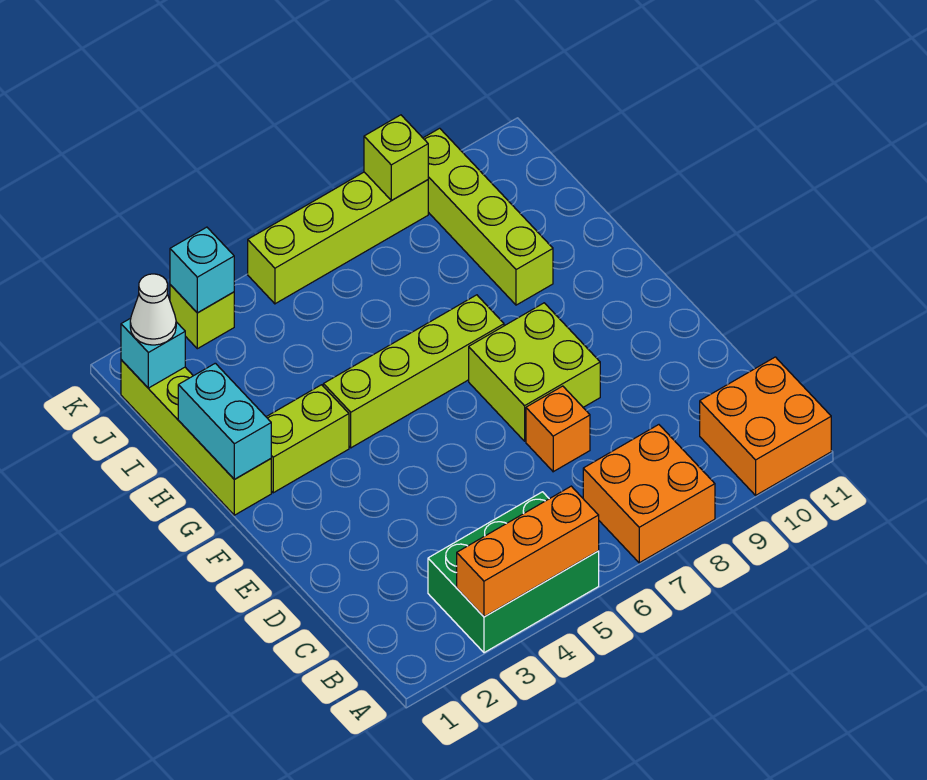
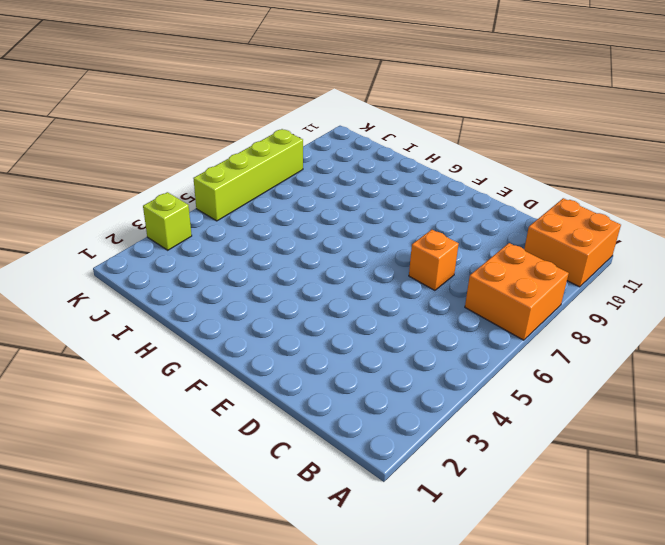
none -> green 2x3 brick [428,492,599,653]
none -> lime 2x2 brick [469,303,600,441]
none -> lime 1x4 brick [121,360,271,515]

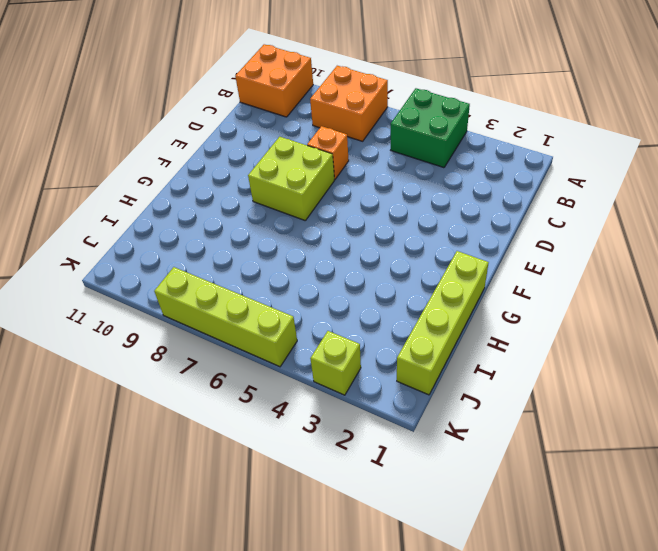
green 2x2 brick [391,88,470,168] -> green 2x3 brick [428,492,599,653]
none -> lime 1x2 brick [267,385,349,493]
none -> lime 1x4 brick [323,295,504,448]
none -> lime 1x4 brick [423,128,553,305]

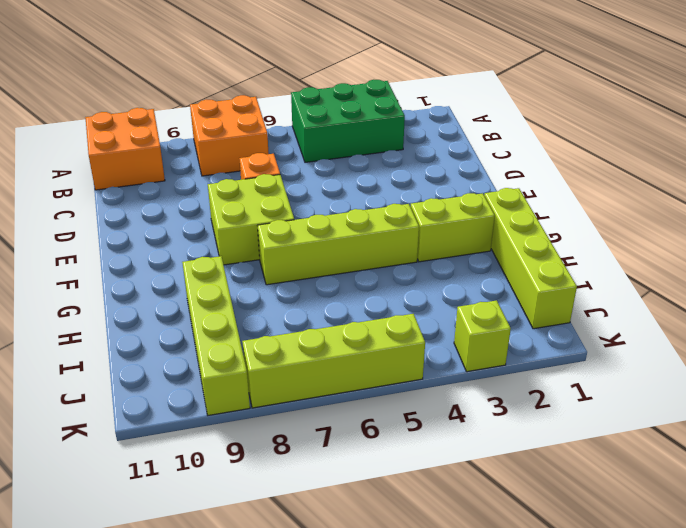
none -> orange 1x3 brick [457,486,599,617]
none -> cyan 1x2 brick [178,363,271,479]
none -> cyan 1x1 brick [121,318,185,388]

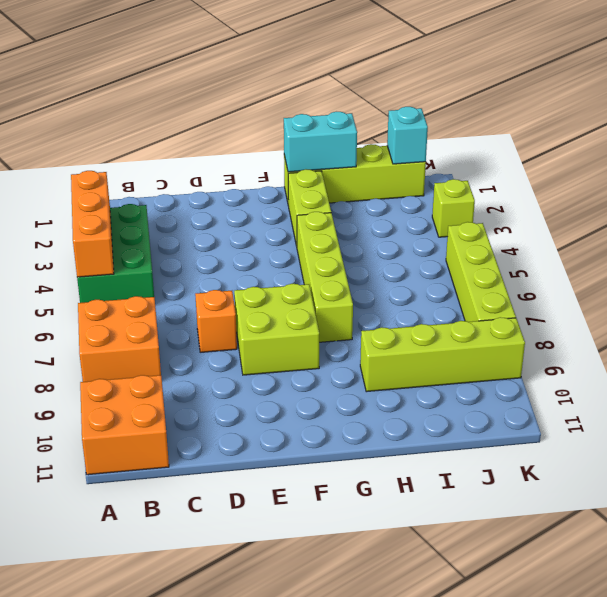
none -> cyan 1x1 brick [170,227,234,313]
none -> lime 1x1 brick [364,115,428,201]
none -> white 1x1 cone [130,274,176,345]

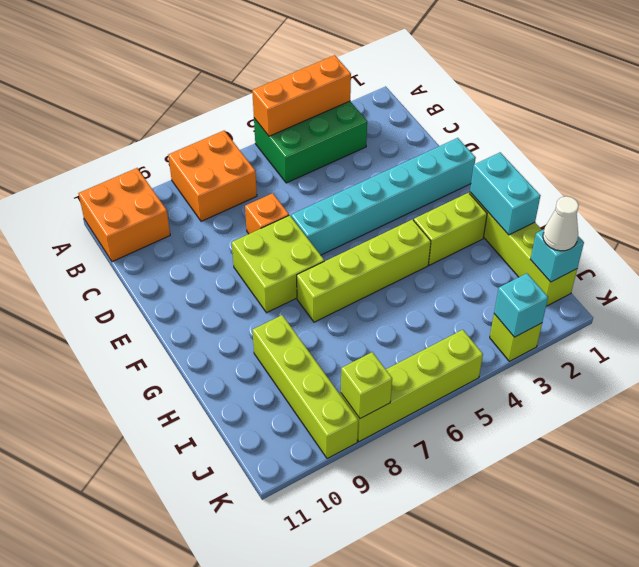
cyan 1x6 brick [291,138,476,255] -> none

